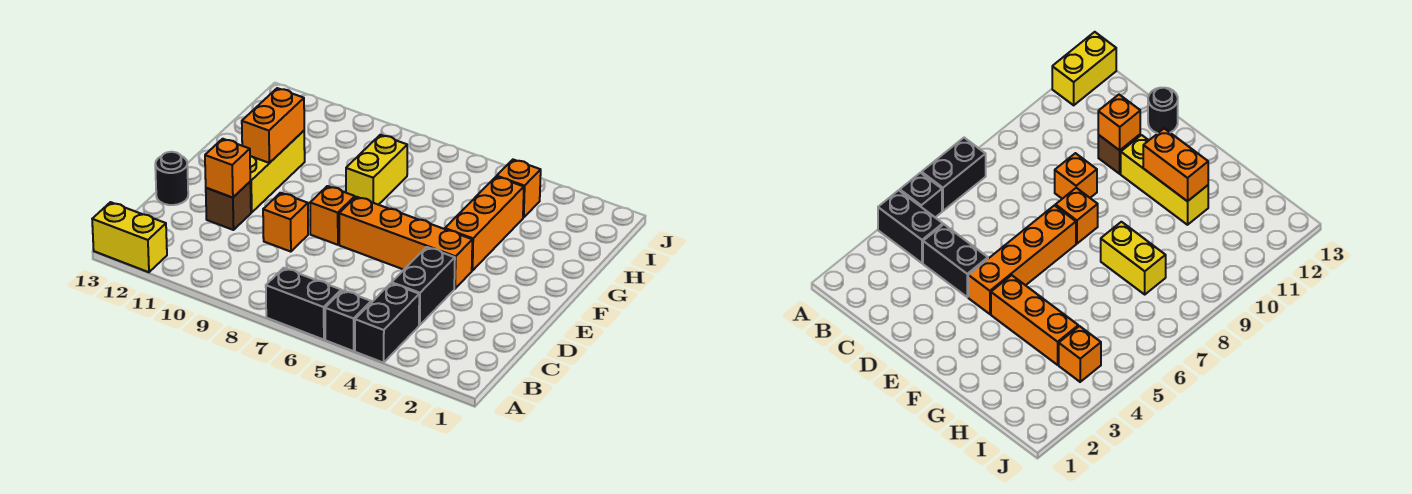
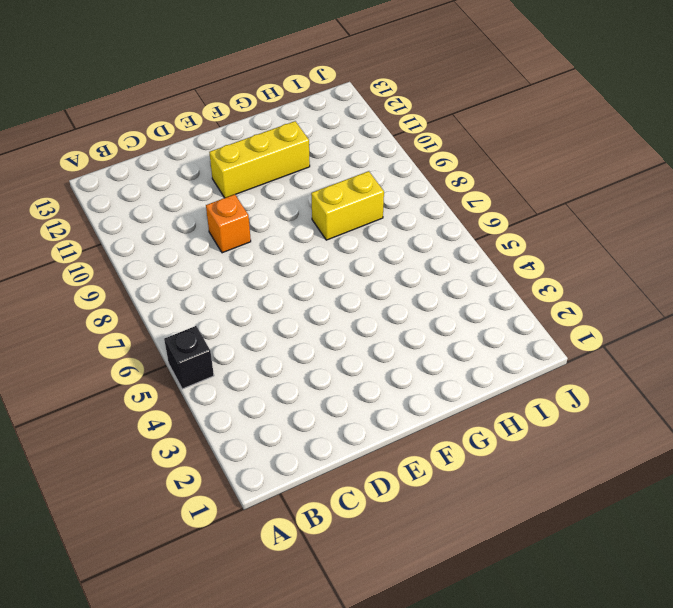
none -> black 1x2 brick [355,283,419,363]
none -> black 1x2 brick [266,268,341,340]
none -> yellow 1x2 brick [92,202,167,272]

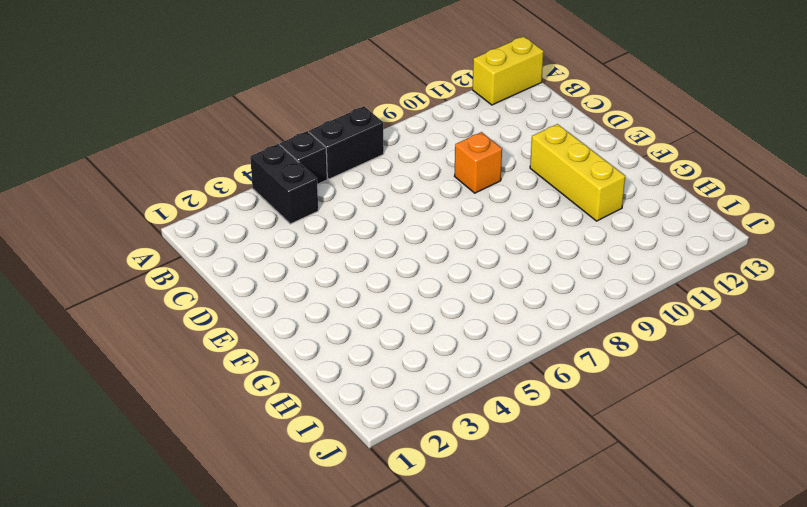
none -> black 1x2 brick [392,247,455,325]
none -> brown 1x1 brick [206,182,251,230]
none -> black 1x1 round brick [155,152,188,205]

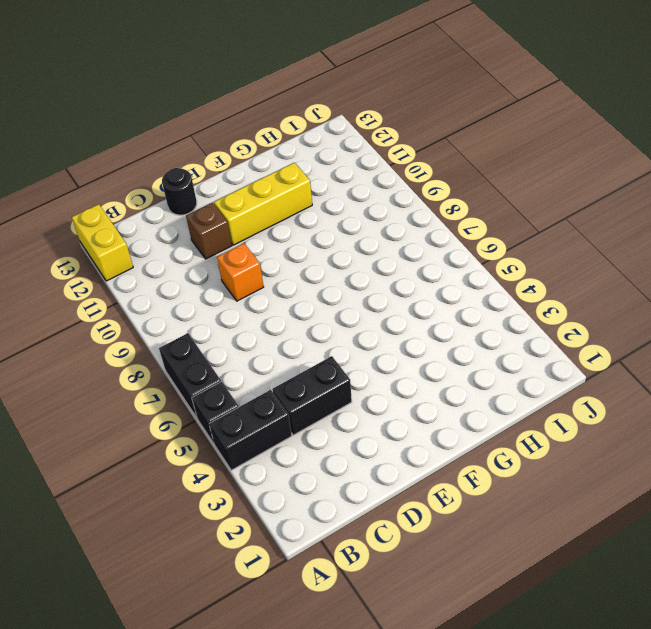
none -> orange 1x4 brick [339,197,472,289]
none -> orange 1x1 brick [310,186,355,245]
none -> orange 1x3 brick [445,177,524,271]

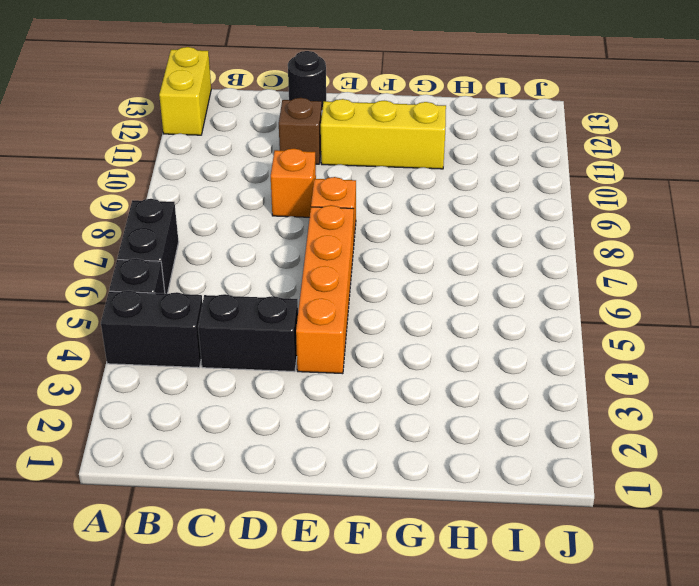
none -> orange 1x3 brick [445,177,524,271]
none -> yellow 1x2 brick [346,135,407,205]
none -> orange 1x1 brick [497,160,541,218]

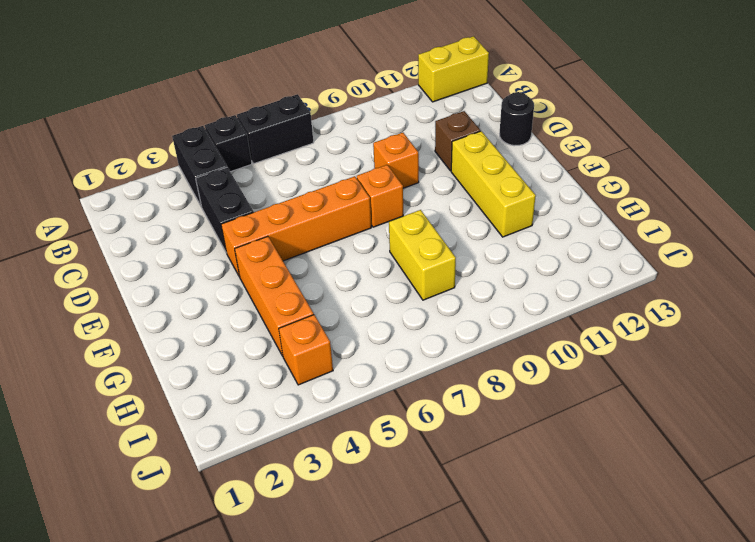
none -> orange 1x1 brick [205,139,250,198]
none -> orange 1x2 brick [242,88,304,163]

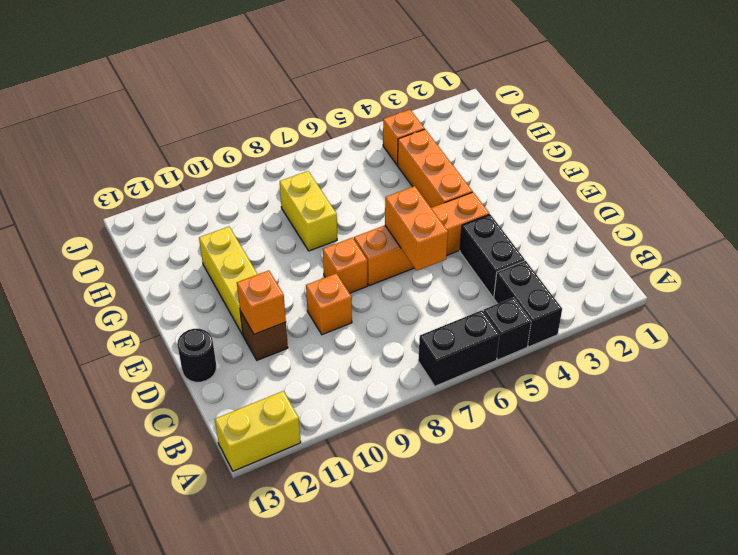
orange 1x2 brick [385,186,448,271] -> orange 1x2 brick moved to [242,88,304,163]

